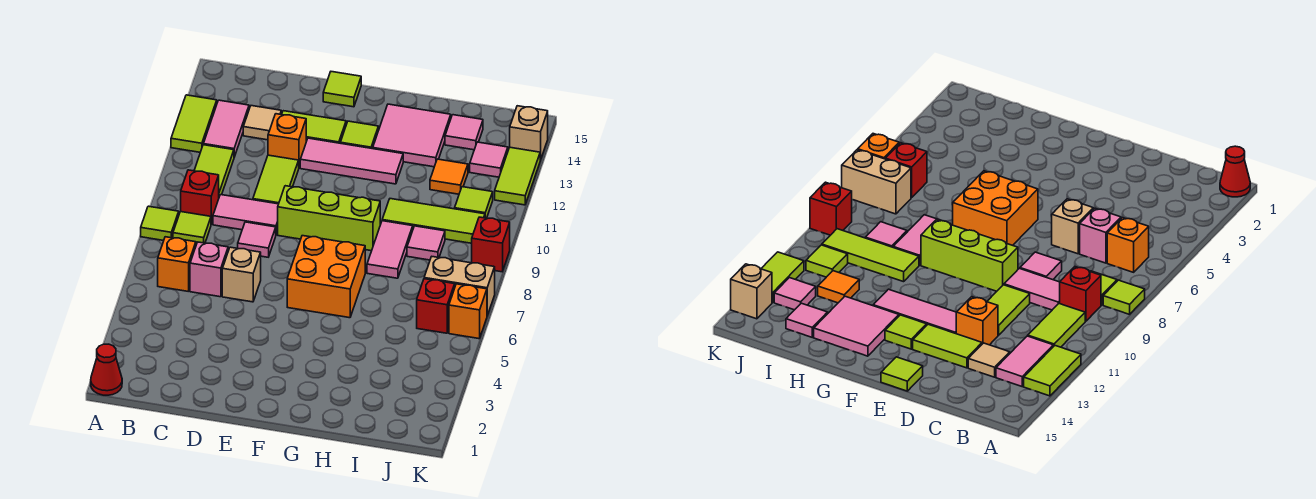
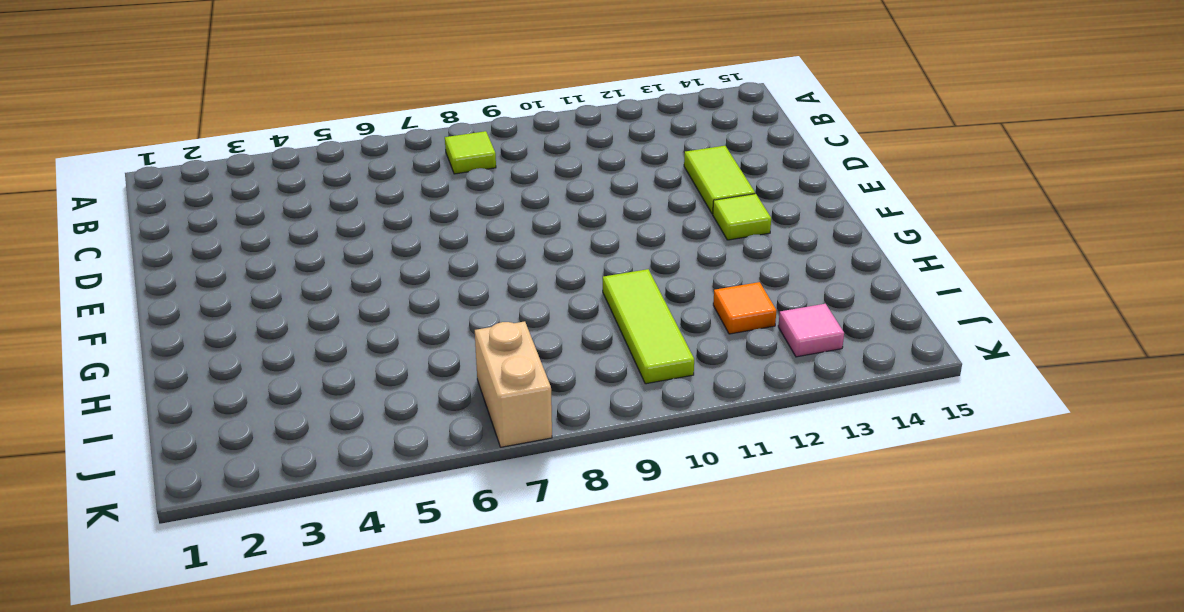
none -> red 1x1 cone [91,344,122,395]
none -> lime 1x1 tile [141,206,179,241]
none -> lime 1x2 tile [171,95,217,152]
none -> orange 1x1 brick [158,237,196,291]

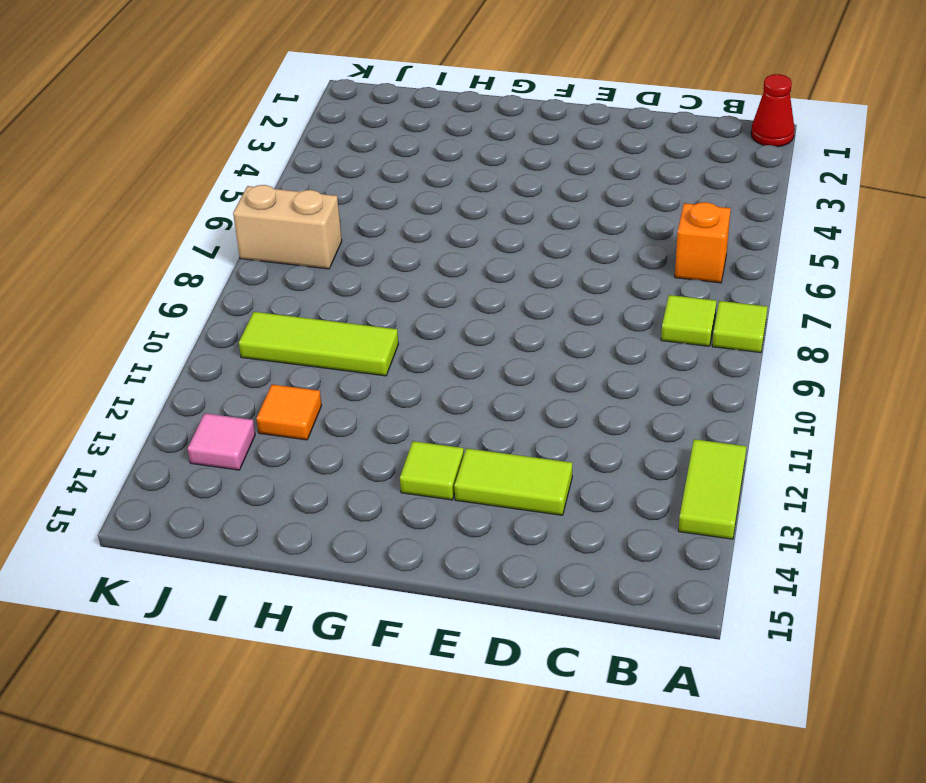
none -> red 1x1 brick [181,170,219,224]
none -> lime 1x2 tile [194,145,234,197]
none -> pink 1x2 tile [203,100,249,157]
none -> pink 1x1 brick [190,242,228,297]

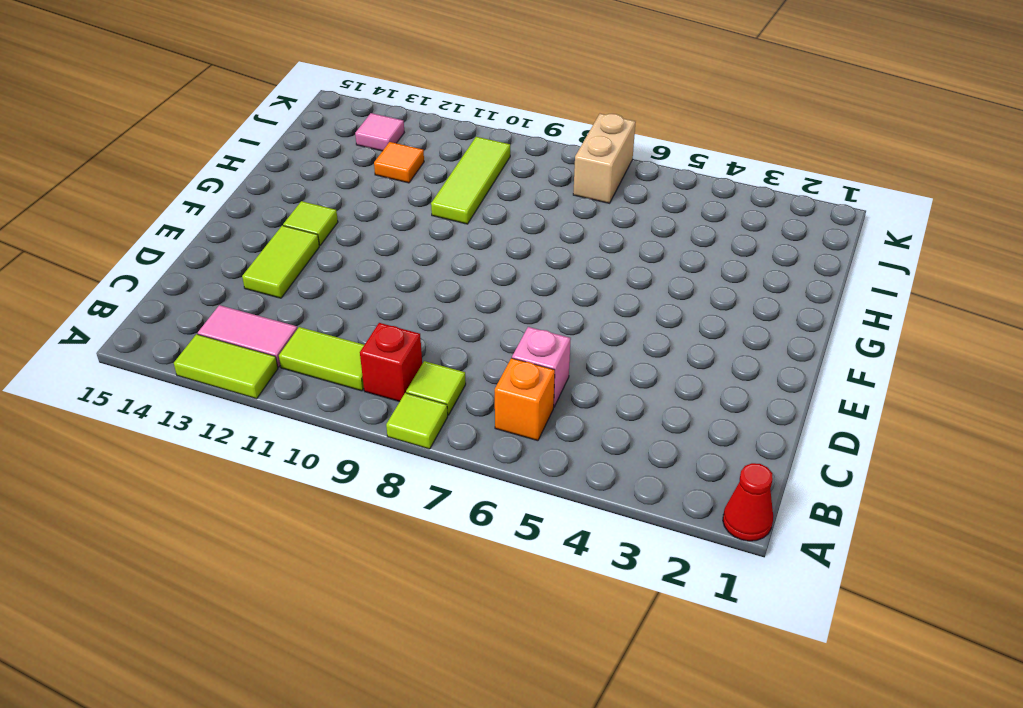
none -> pink 1x2 tile [213,195,278,234]
none -> tan 1x1 tile [243,106,281,140]
none -> tan 1x1 brick [222,247,261,302]
none -> pink 1x1 tile [238,222,276,257]

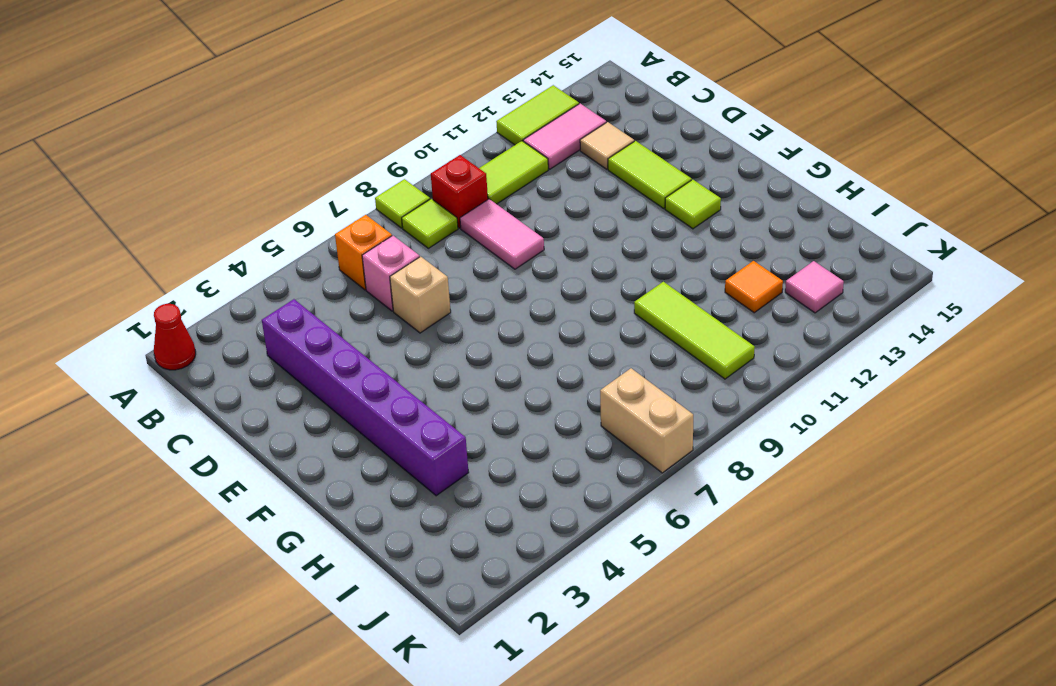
purple 1x6 brick [262,299,469,496] -> none
none -> pink 1x1 tile [238,222,276,257]
none -> lime 1x2 tile [253,155,299,204]
none -> orange 1x1 brick [268,114,306,167]
none -> lime 1x3 brick [278,186,380,251]

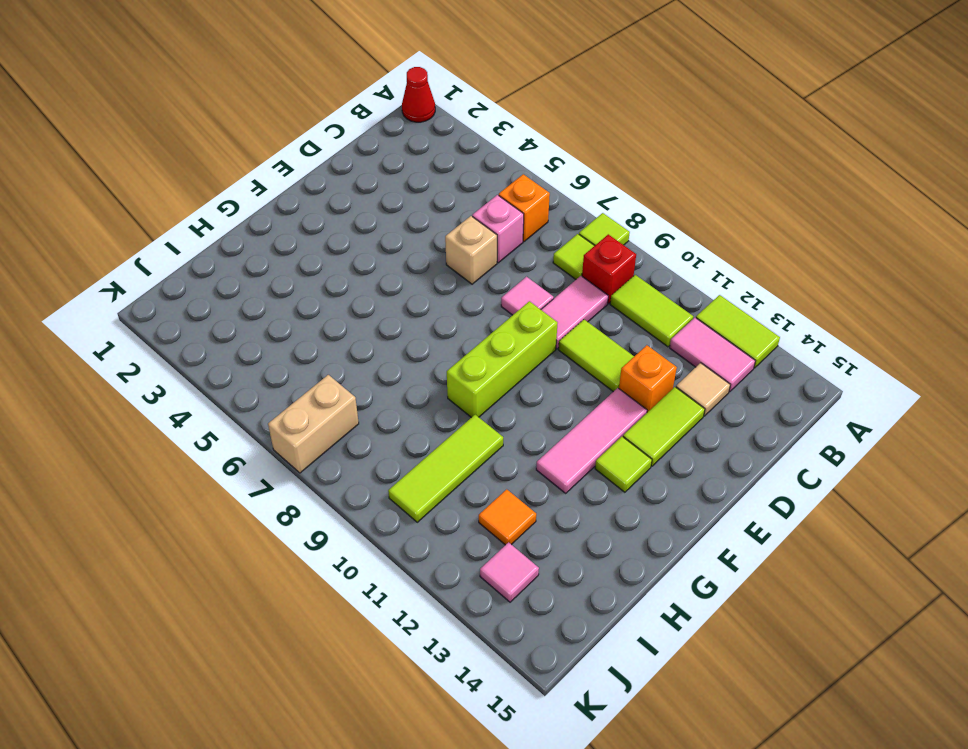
none -> lime 1x1 tile [323,72,361,107]
none -> orange 2x2 brick [287,236,365,318]
none -> pink 2x2 tile [373,104,451,167]
none -> pink 1x2 tile [367,221,413,278]

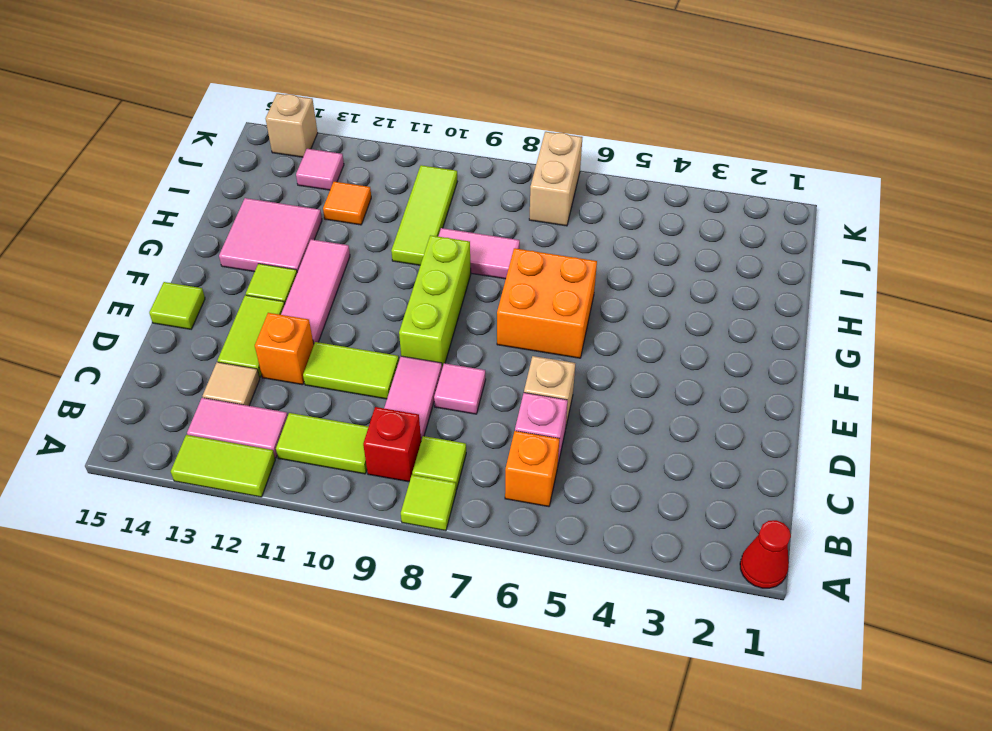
none -> pink 1x1 tile [407,226,445,260]
none -> pink 1x1 tile [445,115,483,150]
none -> red 1x1 brick [417,279,455,333]
none -> lime 1x1 tile [455,187,493,218]

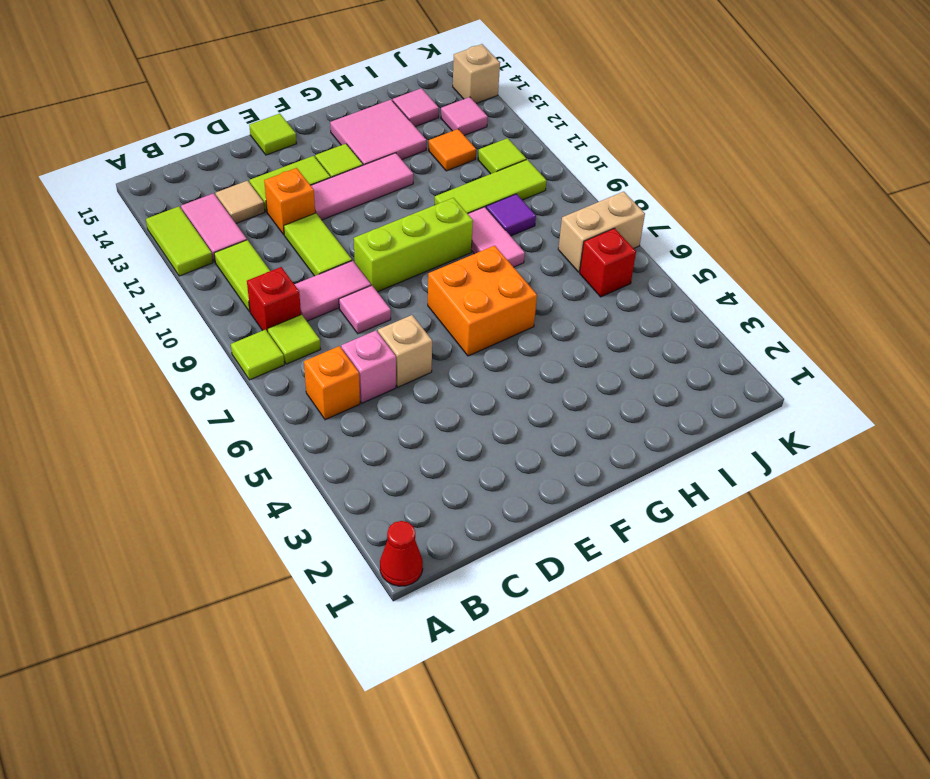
purple 1x1 tile [486,194,536,236] -> pink 1x1 tile [407,226,445,260]
none -> orange 1x1 brick [449,284,487,339]
none -> red 1x1 brick [472,217,510,272]
none -> lime 1x2 tile [495,147,540,205]

